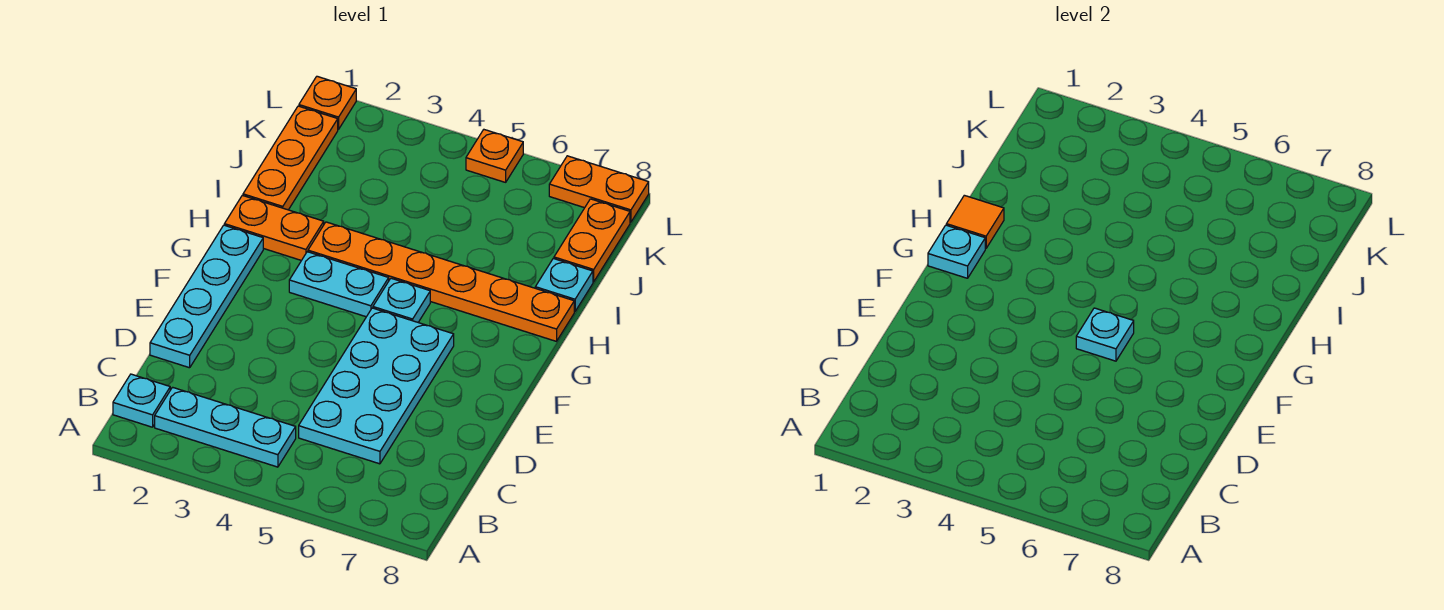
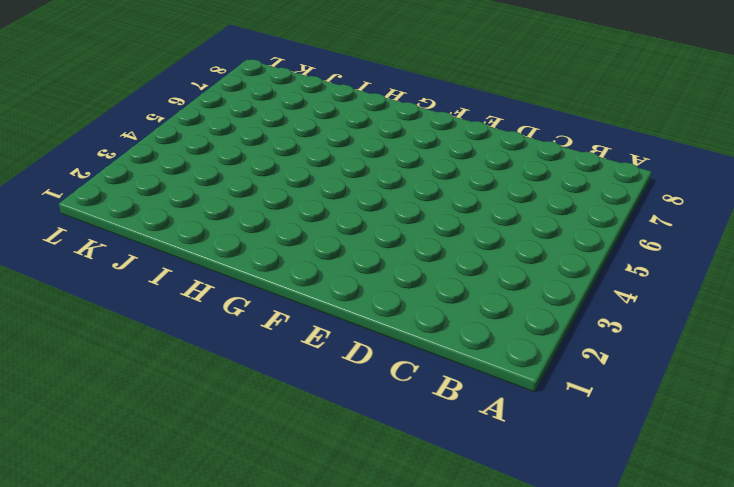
none -> cyan 1x1 plate [113,374,170,427]
none -> cyan 1x3 plate [155,387,296,467]
none -> cyan 2x4 plate [299,308,454,464]

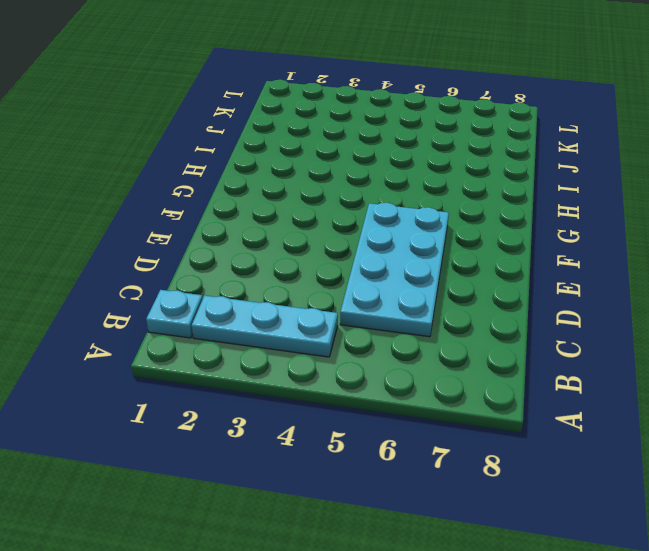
none -> cyan 1x4 plate [150,225,263,368]
none -> cyan 1x2 plate [289,252,389,317]
none -> cyan 1x1 plate [373,278,430,322]

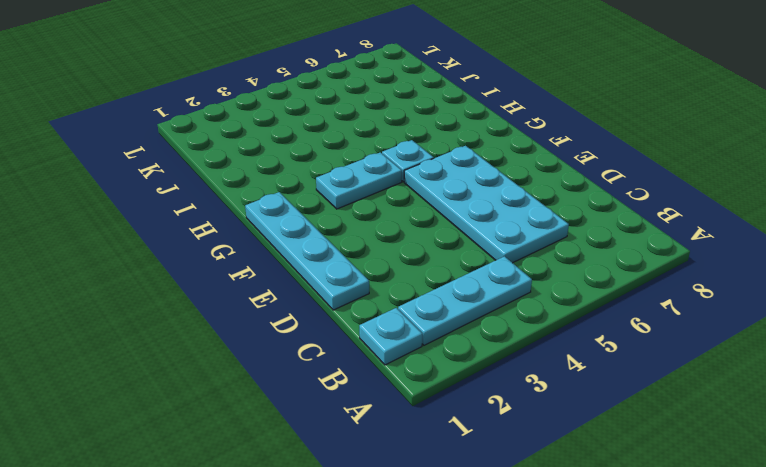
none -> orange 1x2 plate [224,195,324,260]
none -> orange 1x6 plate [308,222,574,341]
none -> orange 1x3 plate [243,106,338,210]

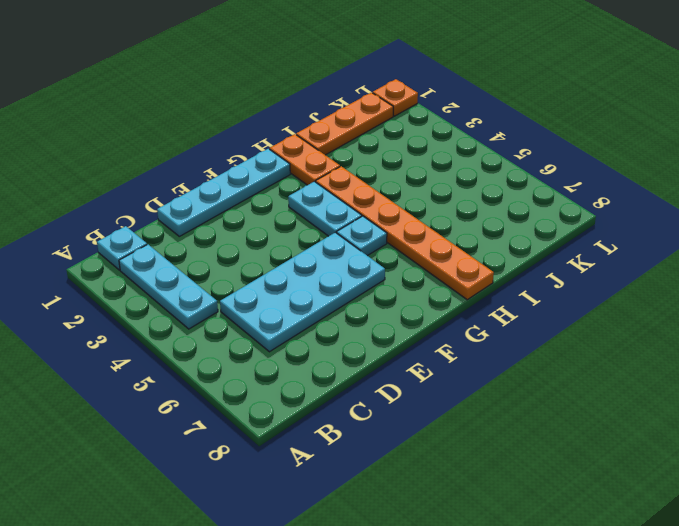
none -> cyan 1x1 plate [535,258,593,312]
none -> orange 1x2 plate [554,199,630,282]
none -> orange 1x1 plate [466,130,523,182]

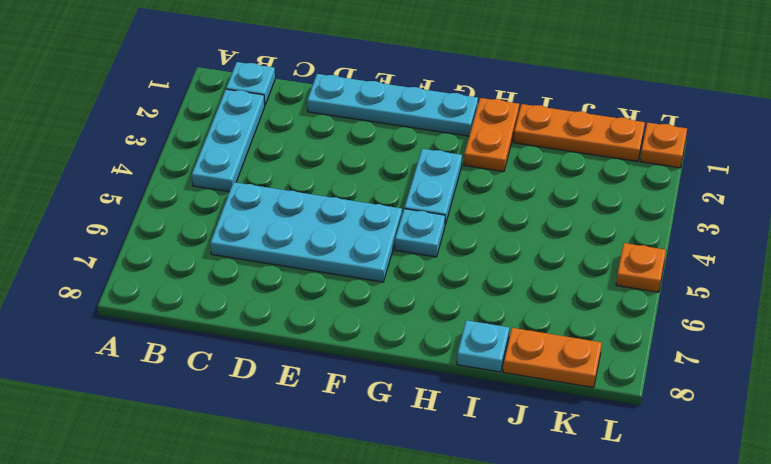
none -> orange 1x6 plate [308,222,574,341]
none -> orange 1x2 plate [549,156,649,222]
none -> cyan 1x1 plate [1076,308,1134,361]

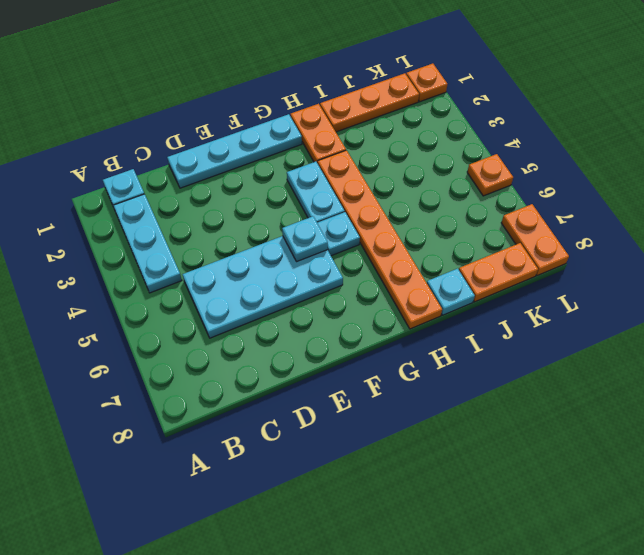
none -> cyan 1x1 plate [928,225,985,278]
none -> orange 1x1 tile [946,195,1004,248]

